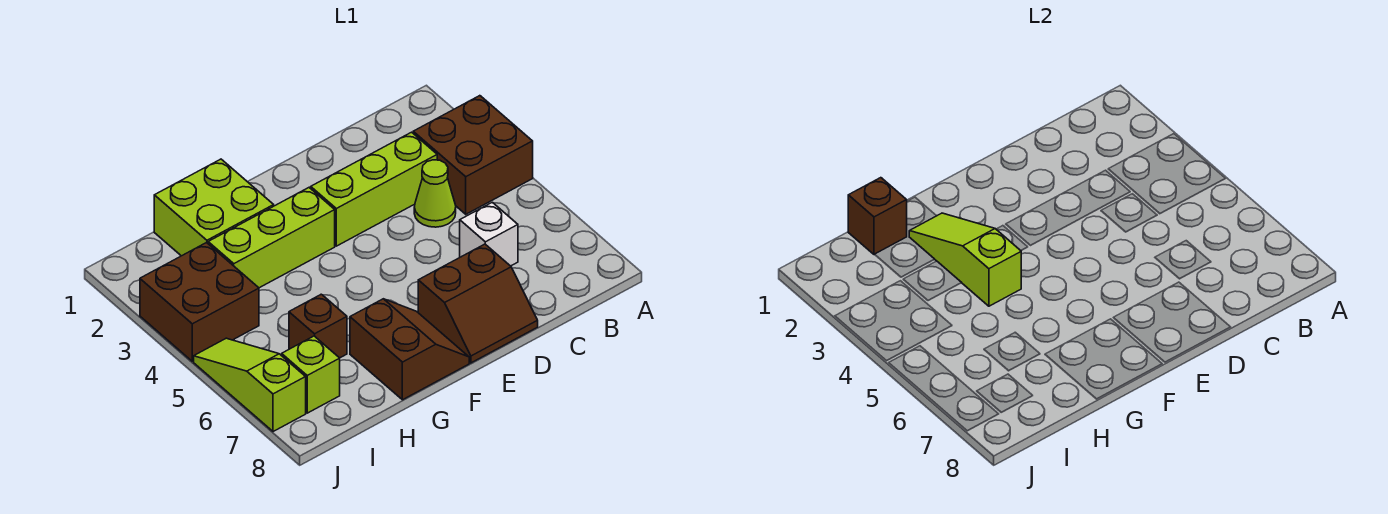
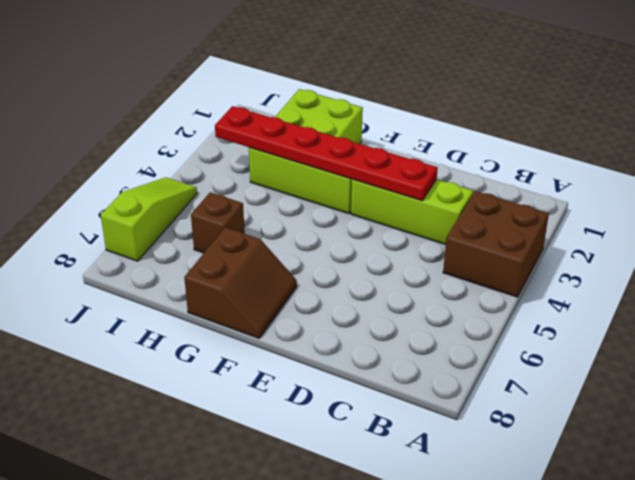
red 1x6 plate [215,106,438,200] -> lime 1x3 slope [909,213,1021,306]
none -> lime 1x1 cone [414,160,456,227]
none -> white 1x1 brick [460,202,518,266]
none -> brown 2x2 slope [418,244,538,363]

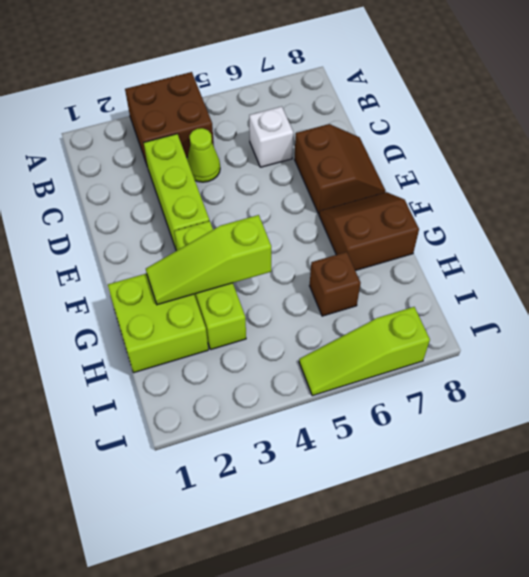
none -> brown 2x2 brick [140,243,259,361]
none -> lime 1x1 brick [281,336,340,413]
none -> brown 1x1 brick [848,178,907,255]

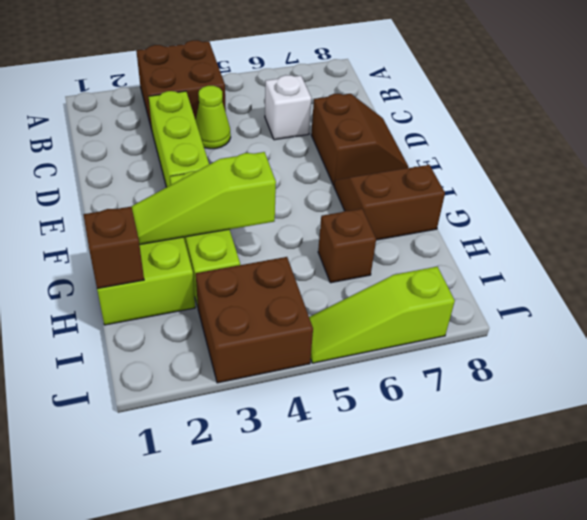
none -> lime 1x1 brick [281,336,340,413]

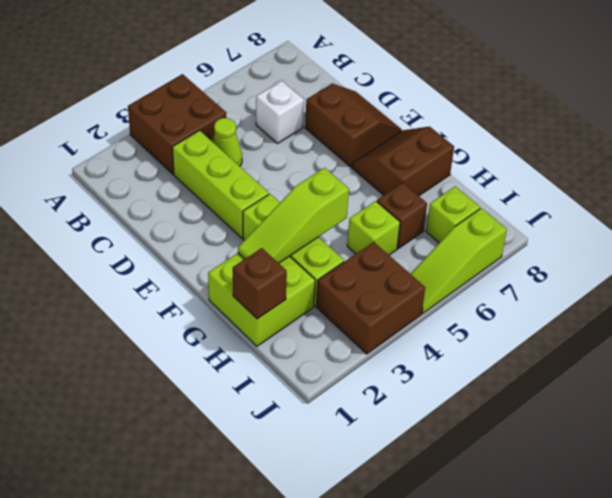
lime 1x1 brick [347,201,400,255] -> none

